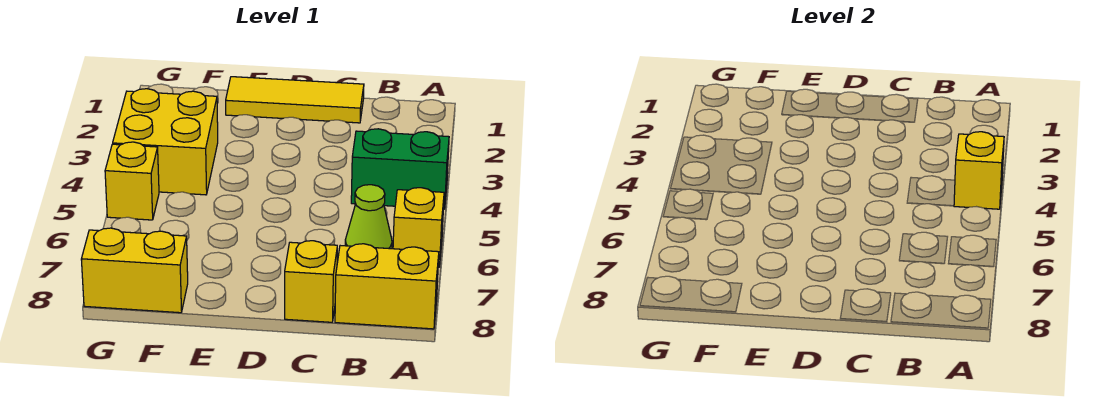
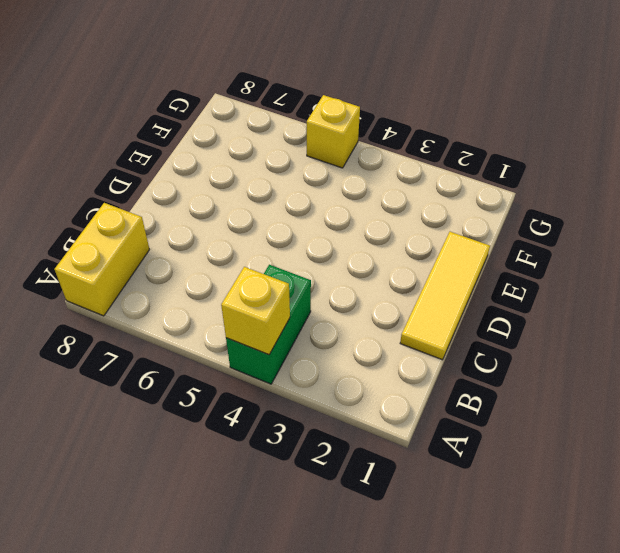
none -> yellow 1x1 brick [393,188,444,267]
none -> lime 1x1 cone [345,185,392,249]

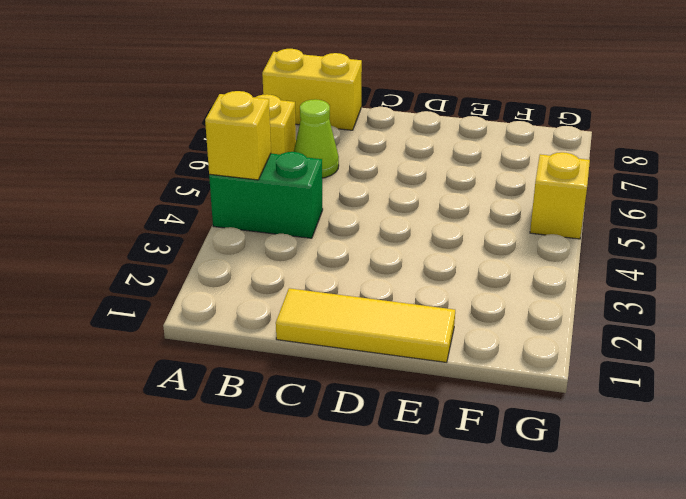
none -> yellow 1x1 brick [285,241,337,322]
none -> yellow 2x2 brick [113,89,218,195]

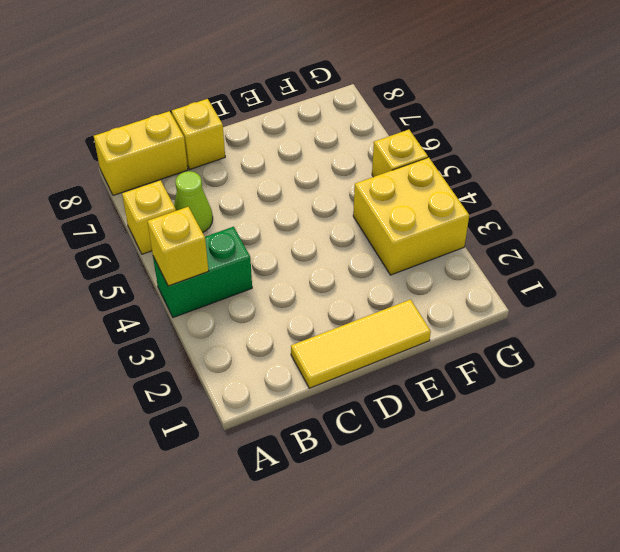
none -> yellow 1x2 brick [81,228,188,313]

